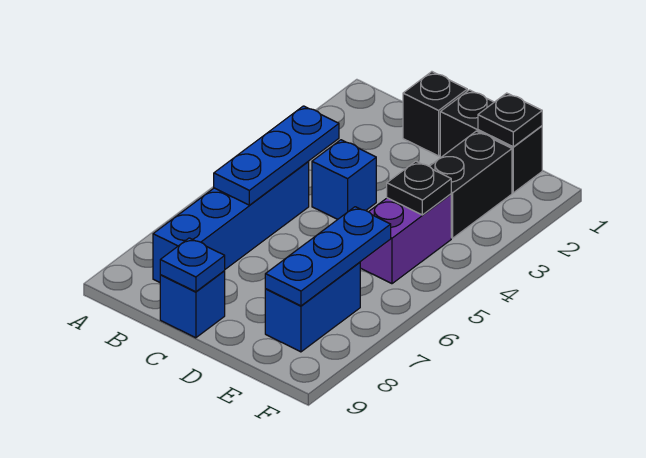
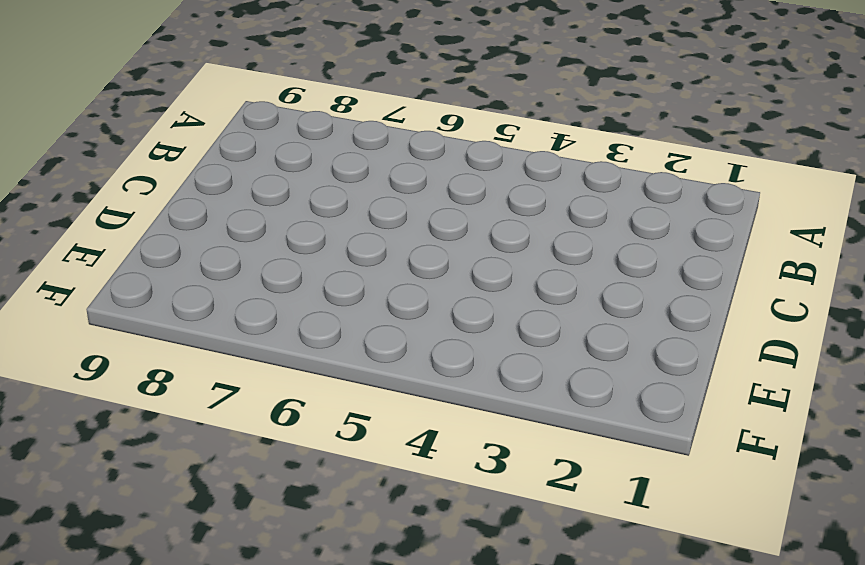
none -> blue 1x4 brick [153,162,309,282]
none -> black 1x1 brick [403,72,467,156]
none -> blue 1x1 brick [312,140,376,219]

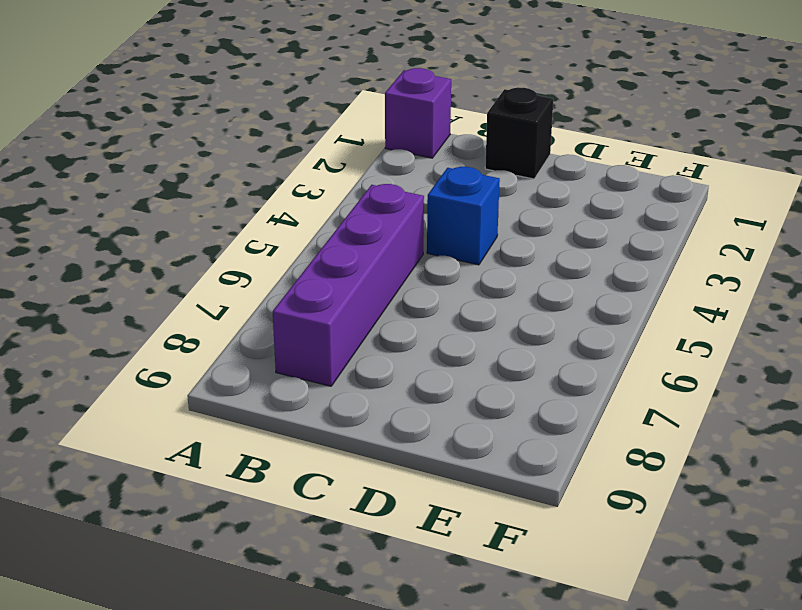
purple 1x1 brick [385,68,451,158] -> none
purple 1x4 brick [273,184,424,386] -> blue 1x4 brick [153,162,309,282]
none -> blue 1x1 brick [160,271,225,338]
none -> black 1x2 brick [440,90,542,193]
none -> black 1x2 brick [429,131,512,238]

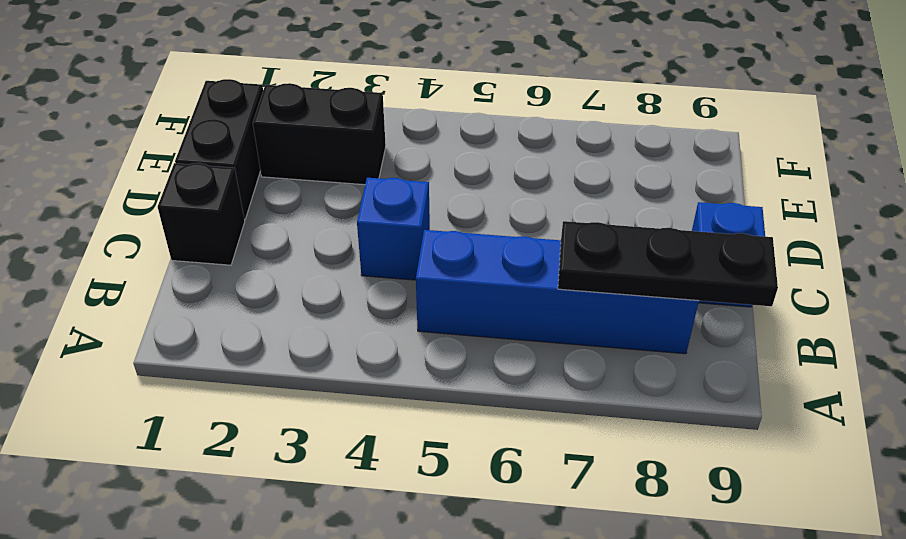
black 1x3 plate [558,221,778,306] -> none
none -> purple 1x2 brick [360,194,451,284]
none -> blue 1x2 brick [265,262,360,352]
none -> blue 1x3 plate [214,106,339,205]

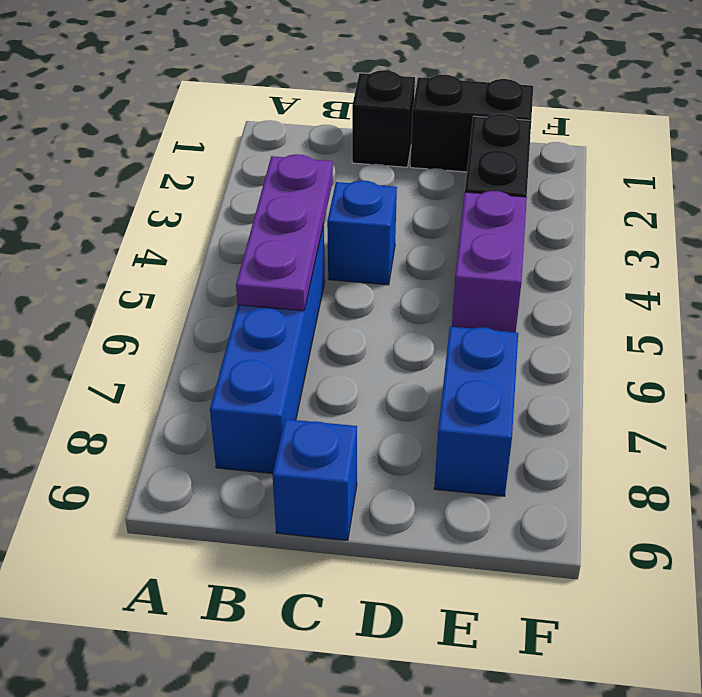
purple 1x3 plate [236,154,333,311] -> blue 1x3 plate [214,106,339,205]
none -> blue 1x1 plate [160,238,225,292]
none -> black 1x1 plate [478,93,542,147]
none -> black 1x1 plate [387,161,451,215]

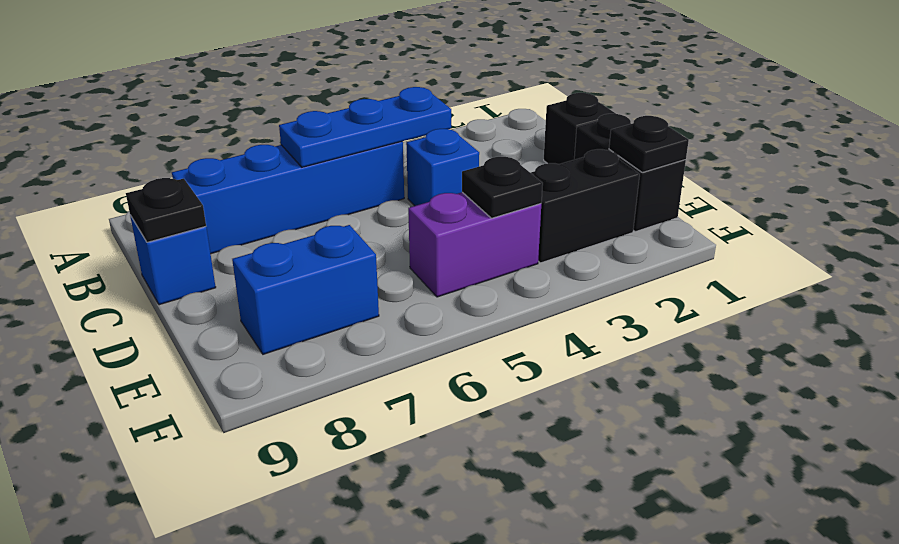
black 1x1 plate [126,178,206,242] -> blue 1x1 plate [160,238,225,292]
none -> blue 1x3 plate [265,207,391,306]

